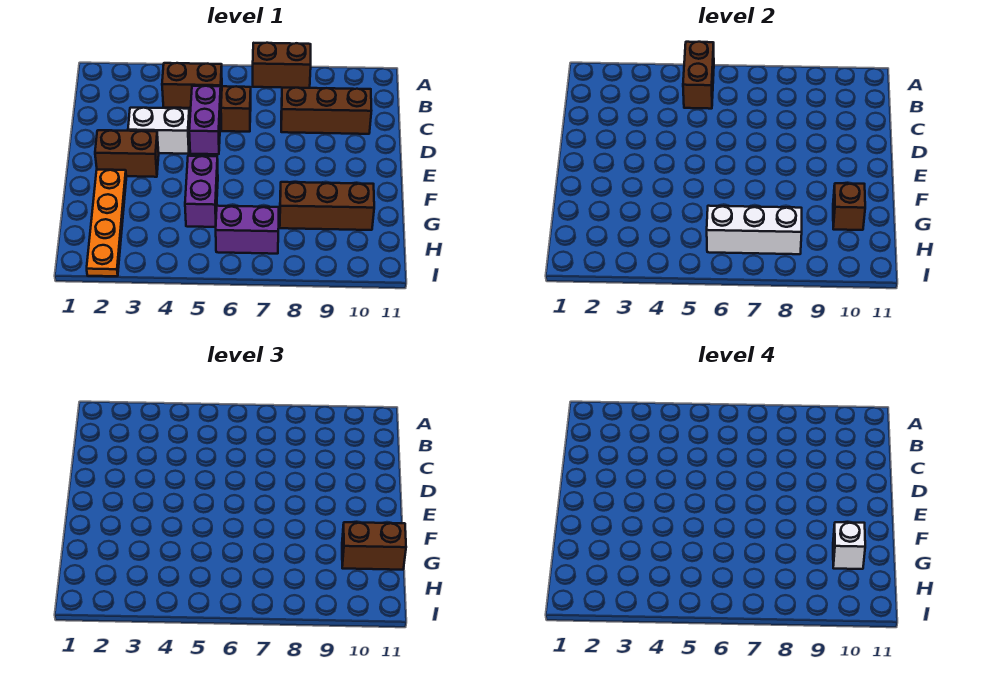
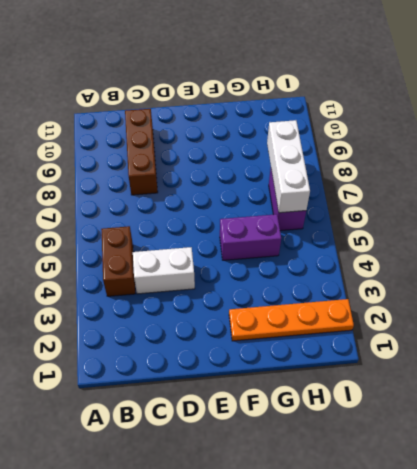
white 1x2 brick [133,247,195,294] -> white 1x2 brick turned to [128,108,190,154]
none -> brown 1x2 brick [253,43,311,88]
none -> purple 1x2 brick [189,86,221,154]
none -> brown 1x1 brick [221,86,251,132]

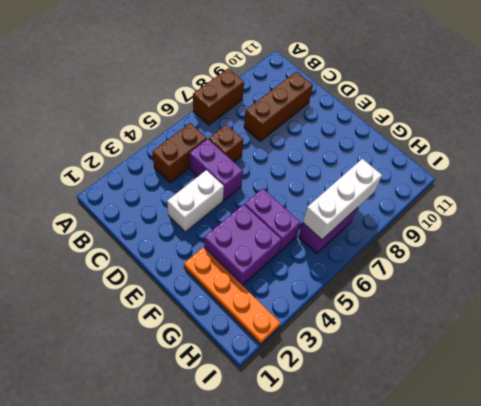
purple 2x2 brick [204,204,282,285] -> none
none -> brown 1x2 brick [95,130,159,177]
none -> brown 1x3 brick [280,182,374,230]
none -> brown 1x2 brick [683,42,714,109]

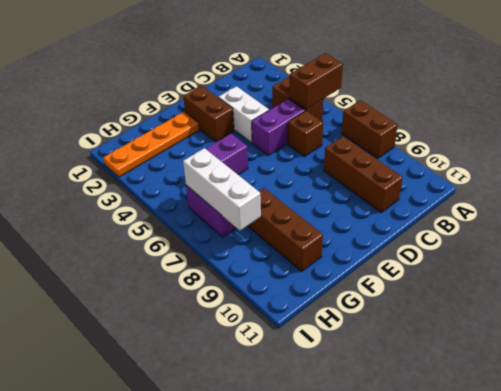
none -> brown 1x1 brick [833,183,865,230]
none -> brown 1x2 brick [342,522,406,570]
none -> white 1x1 brick [833,522,865,569]

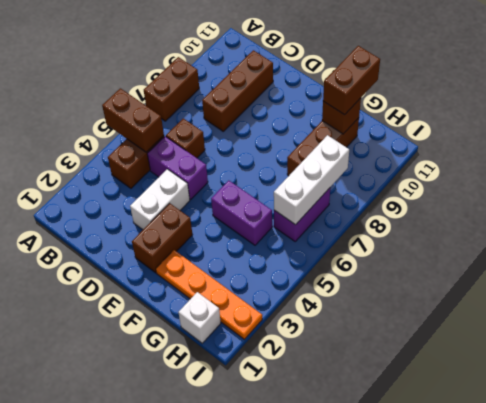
white 1x1 brick [178,292,221,343] -> white 1x1 brick moved to [833,522,865,569]

